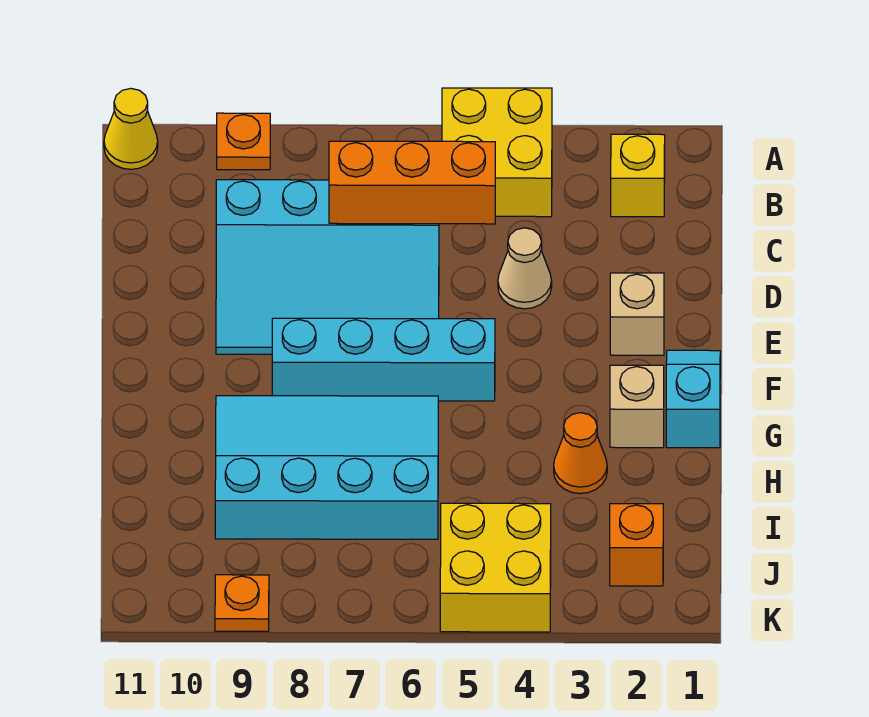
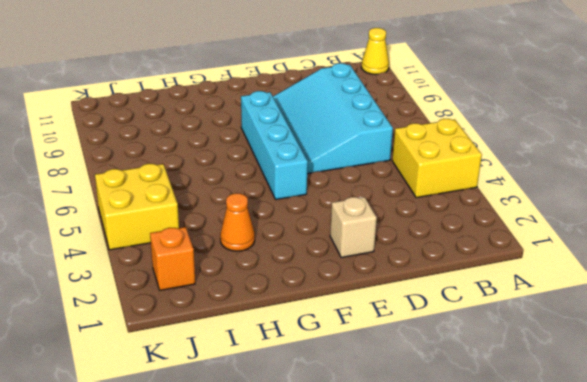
none -> orange 1x1 plate [217,113,270,170]
none -> yellow 1x1 brick [611,134,665,217]
none -> tan 1x1 cone [498,228,552,309]

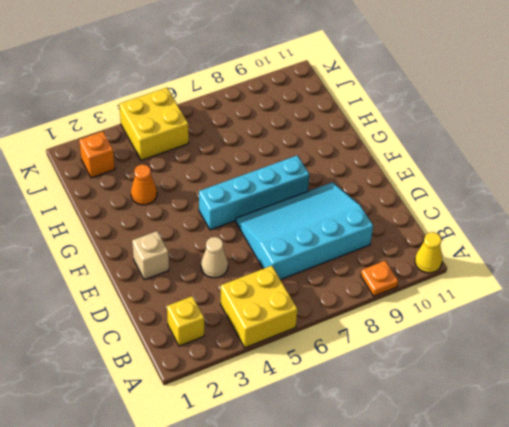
none -> cyan 1x2 slope [666,350,720,448]
none -> tan 1x1 brick [610,365,664,448]
none -> cyan 3x4 slope [215,396,438,539]

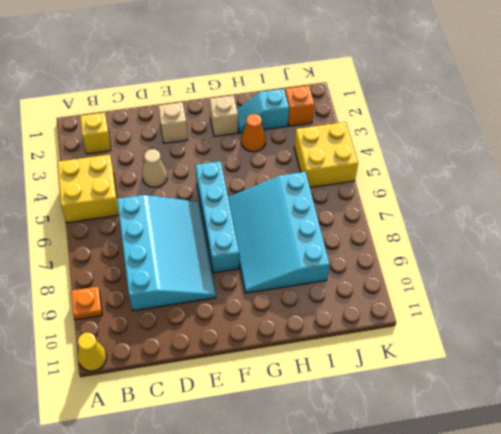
cyan 1x2 slope [237,89,289,133] -> cyan 1x2 slope moved to [666,350,720,448]
none -> orange 1x1 plate [215,575,269,631]
none -> orange 1x3 brick [329,141,495,224]

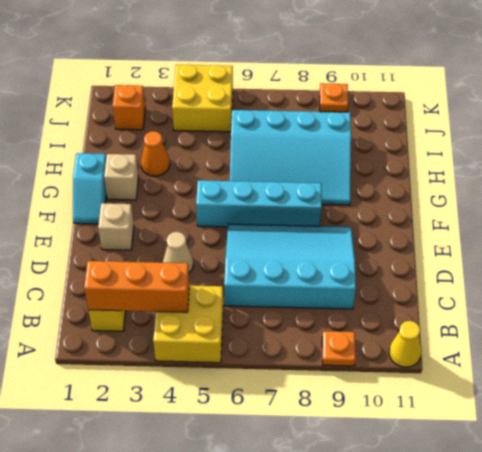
orange 1x3 brick [84,261,189,312] -> orange 1x3 brick moved to [329,141,495,224]

